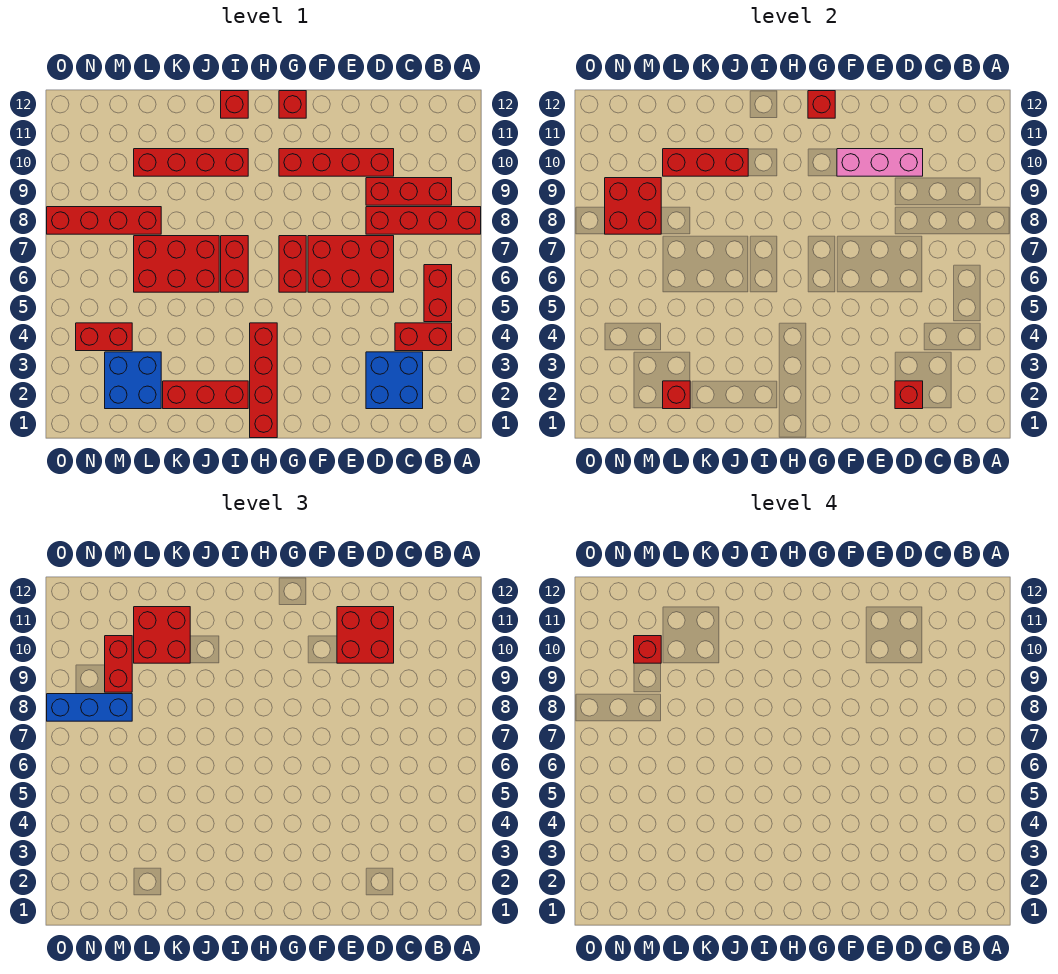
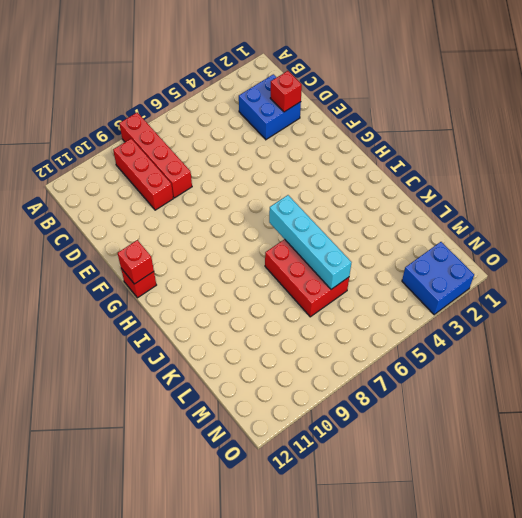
cyan 1x4 brick [269,195,352,289] -> none
blue 2x2 brick [402,242,474,315] -> blue 2x2 brick moved to [105,352,161,409]
none -> red 1x2 brick [395,323,452,351]
none -> red 1x2 brick [424,265,452,322]
none -> red 2x3 brick [308,236,394,292]

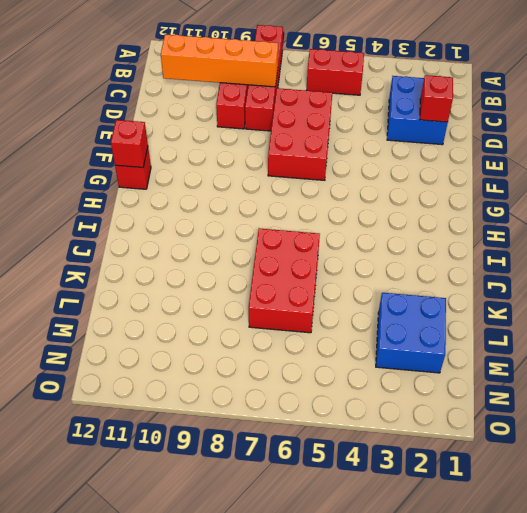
orange 1x4 brick [161,34,278,87] -> none
none -> red 1x2 brick [395,323,452,351]
none -> red 1x4 brick [279,149,394,176]
none -> red 1x2 brick [279,236,306,292]

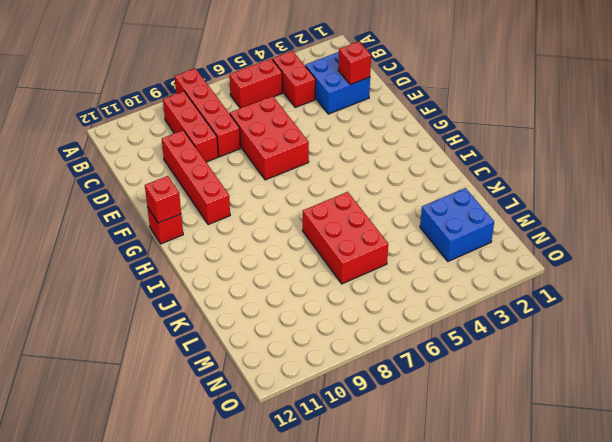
none -> red 1x2 brick [279,236,306,292]
none -> red 1x4 brick [250,323,277,438]
none -> red 1x3 brick [163,381,248,409]

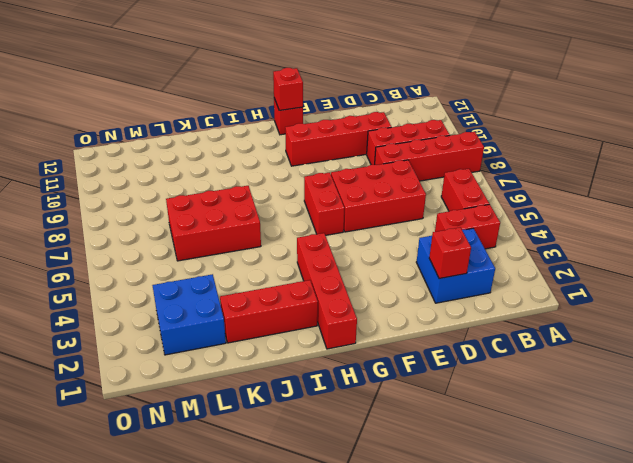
none -> red 1x2 brick [221,236,248,292]
none -> red 1x4 brick [134,149,248,176]
none -> red 1x1 brick [221,91,248,118]

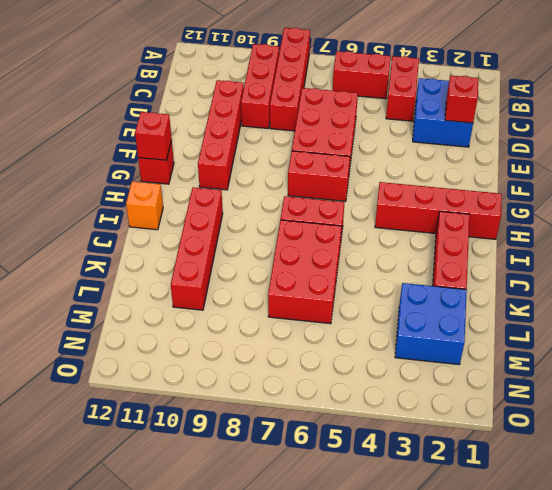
orange 1x1 brick [126,181,163,230] -> red 1x1 brick [221,91,248,118]
none -> red 1x4 brick [47,207,161,234]
none -> red 1x2 brick [76,323,132,351]
none -> pink 1x3 brick [837,149,923,176]

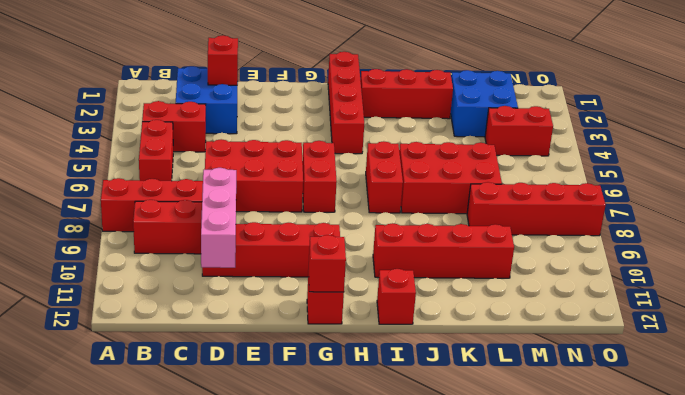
pink 1x3 brick [201,168,236,268] -> pink 1x3 brick turned to [837,149,923,176]
none -> red 1x3 brick [663,149,748,176]
none -> red 1x1 brick [663,381,690,409]
none -> red 2x2 brick [605,178,661,234]

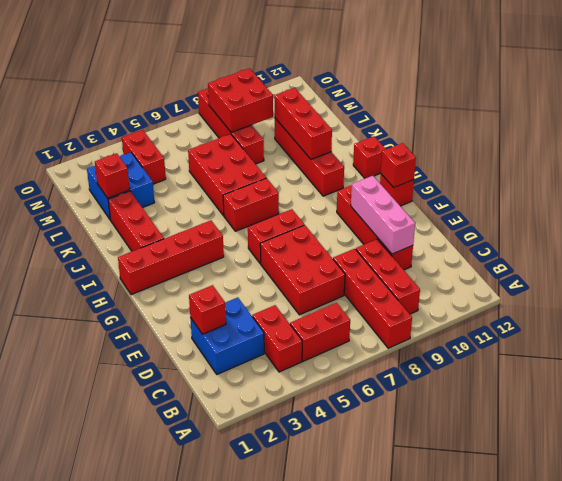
none -> red 2x2 brick [337,607,394,663]
none -> red 2x2 brick [134,607,190,663]
none -> blue 1x3 brick [47,694,132,721]

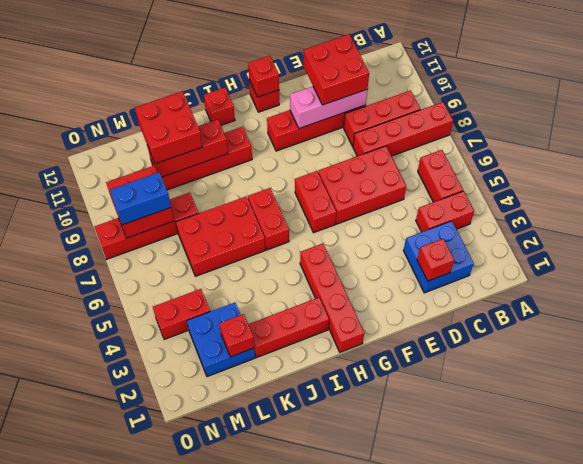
blue 1x2 brick [110,172,171,225] -> blue 1x3 brick [47,694,132,721]
none -> red 1x2 brick [105,636,132,692]
none -> red 1x1 brick [634,636,661,663]

